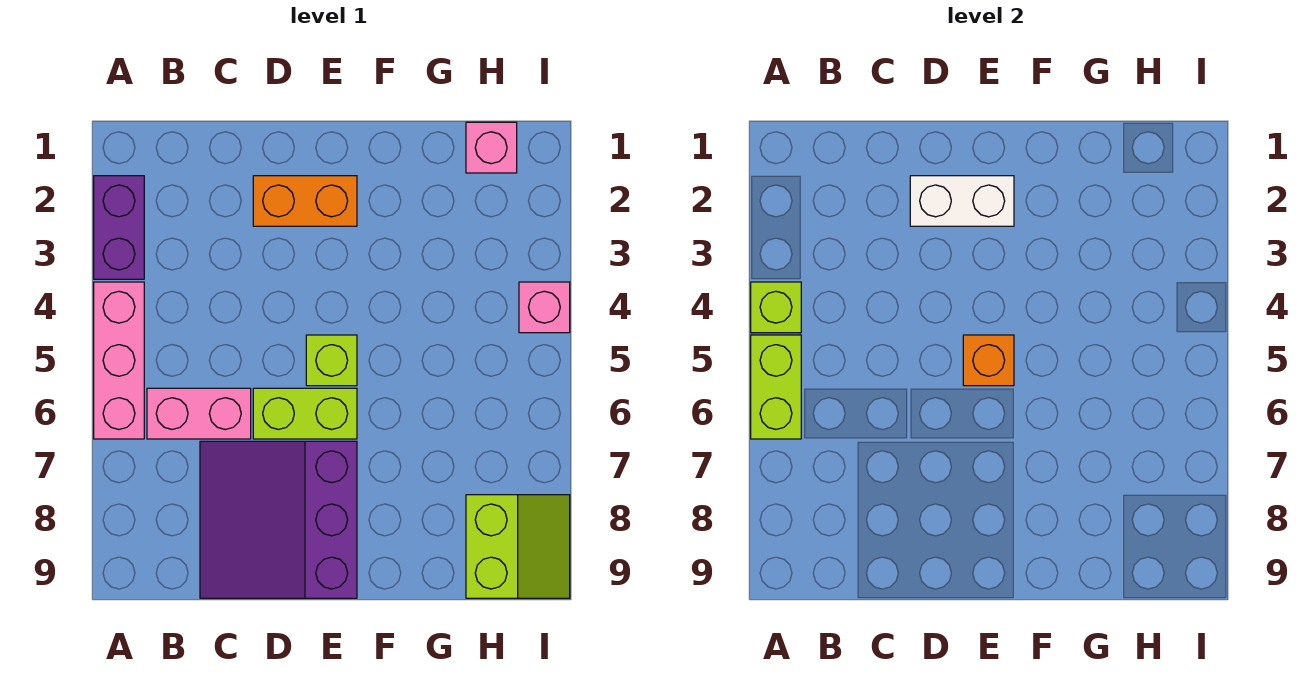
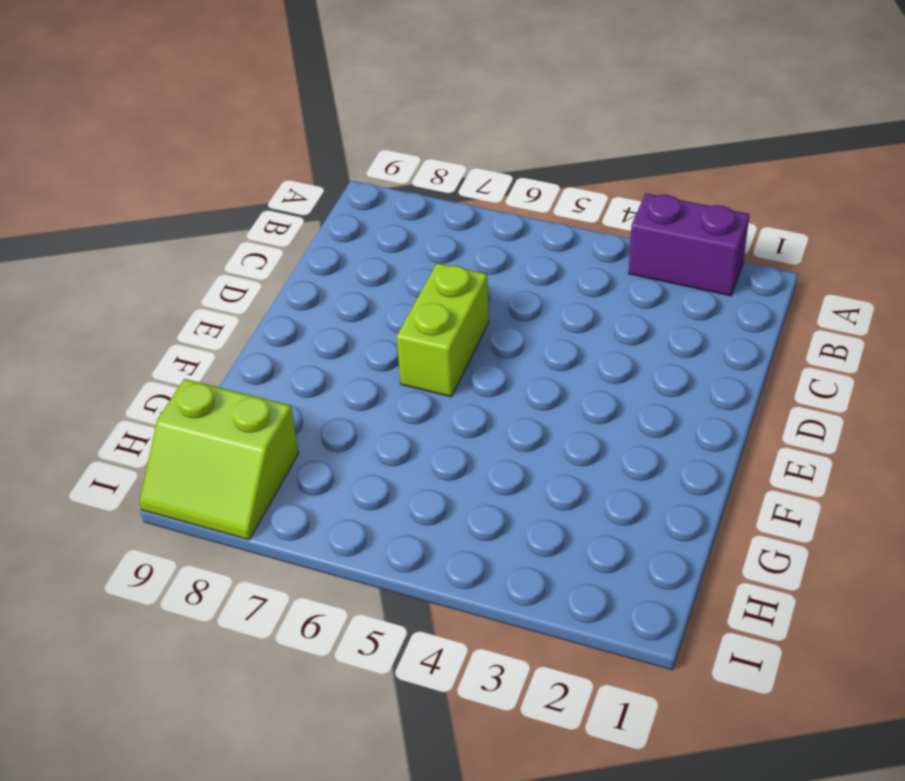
none -> pink 1x3 brick [94,282,144,439]
none -> pink 1x2 brick [147,388,251,439]
none -> purple 3x3 slope [200,441,357,598]

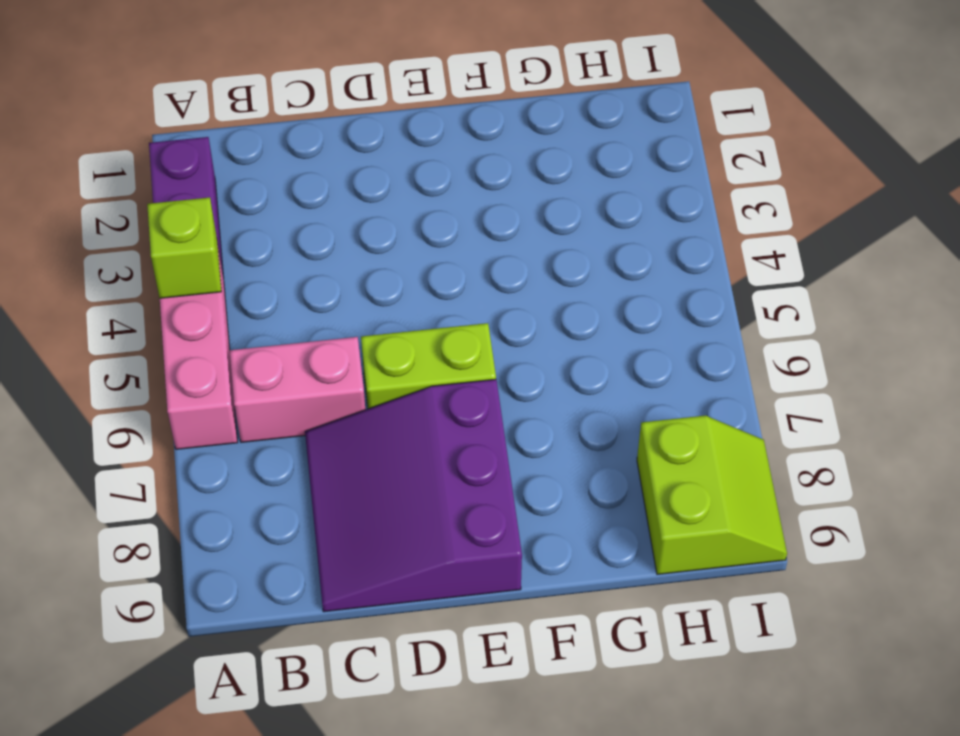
none -> orange 1x2 brick [253,176,357,226]
none -> lime 1x1 brick [306,335,357,386]
none -> pink 1x1 brick [466,122,517,173]

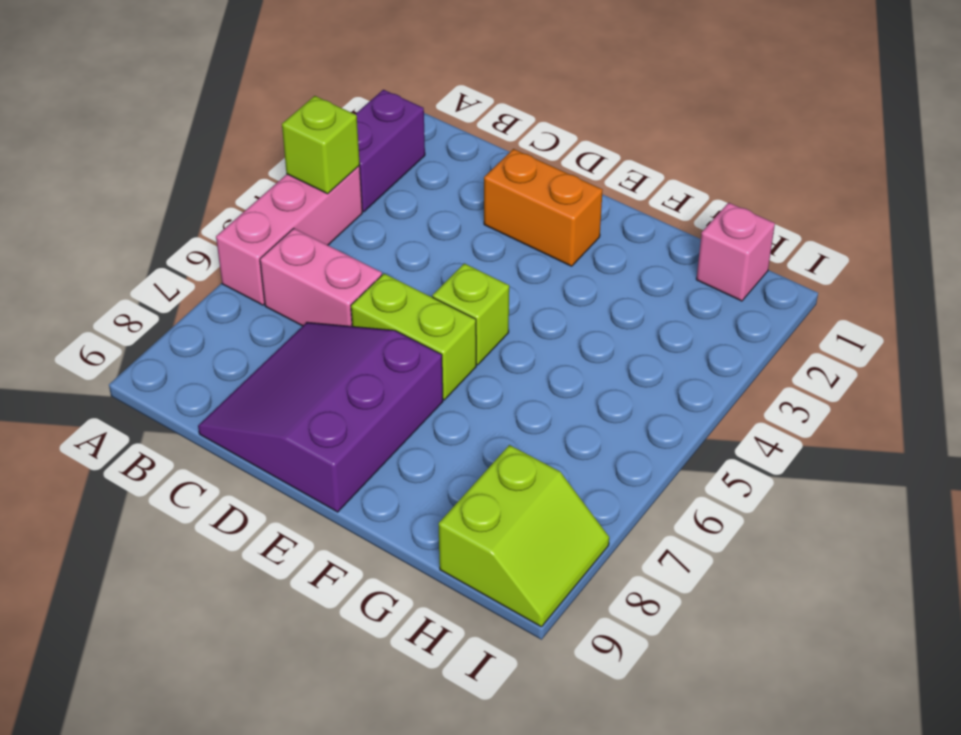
none -> pink 1x1 brick [519,282,570,333]
none -> lime 1x2 brick [751,335,801,439]
none -> white 1x2 brick [910,176,1014,226]

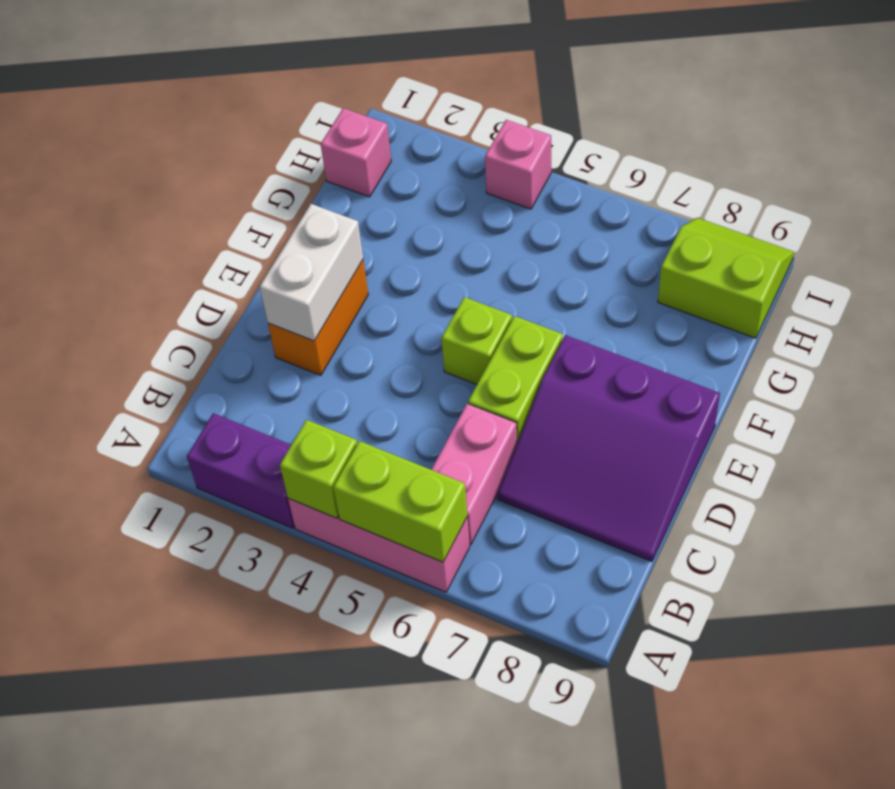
none -> orange 1x1 brick [963,335,1014,386]

